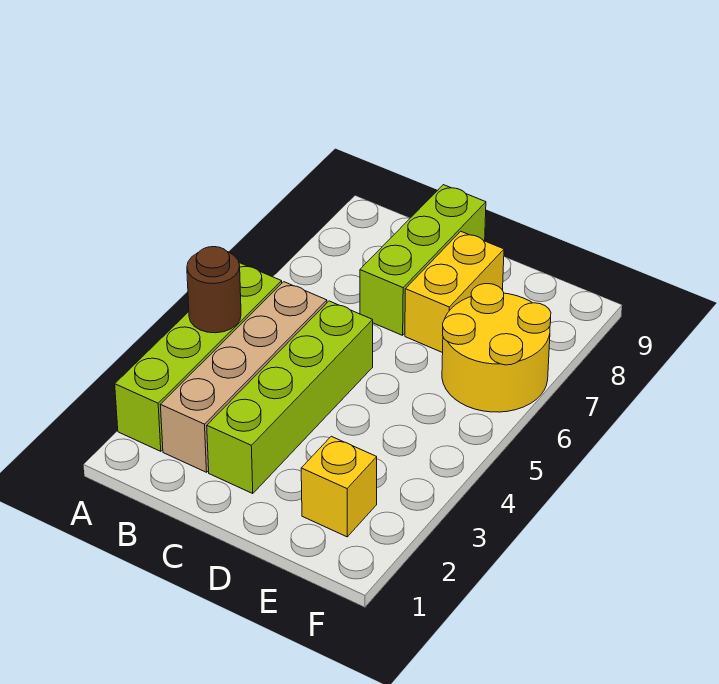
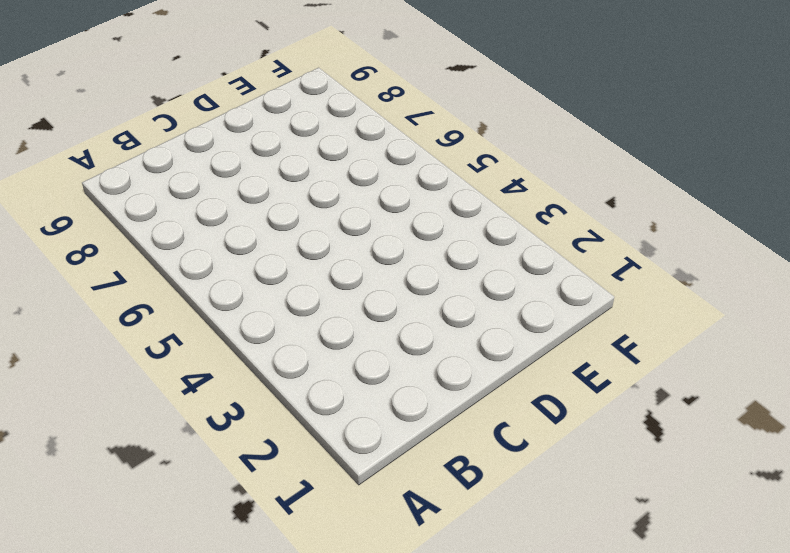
none -> lime 1x4 brick [115,263,282,451]
none -> tan 1x4 brick [161,282,327,472]

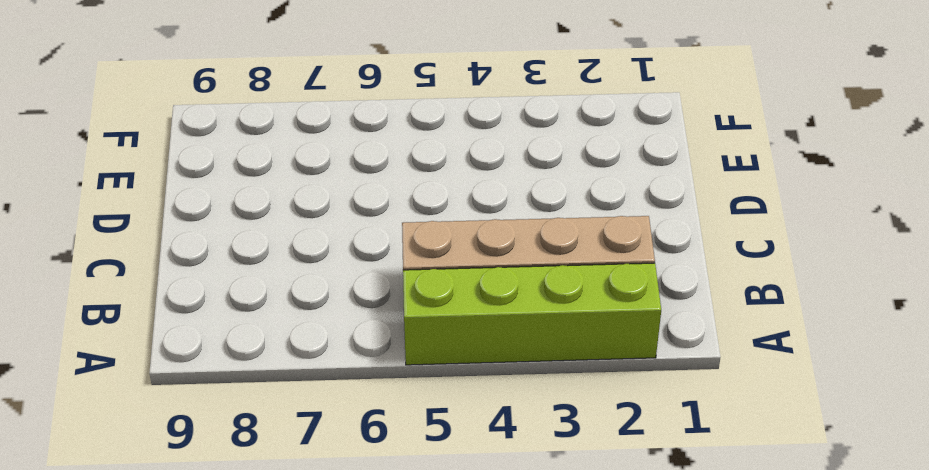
none -> lime 1x4 brick [207,301,373,494]
none -> lime 1x3 brick [360,185,486,335]

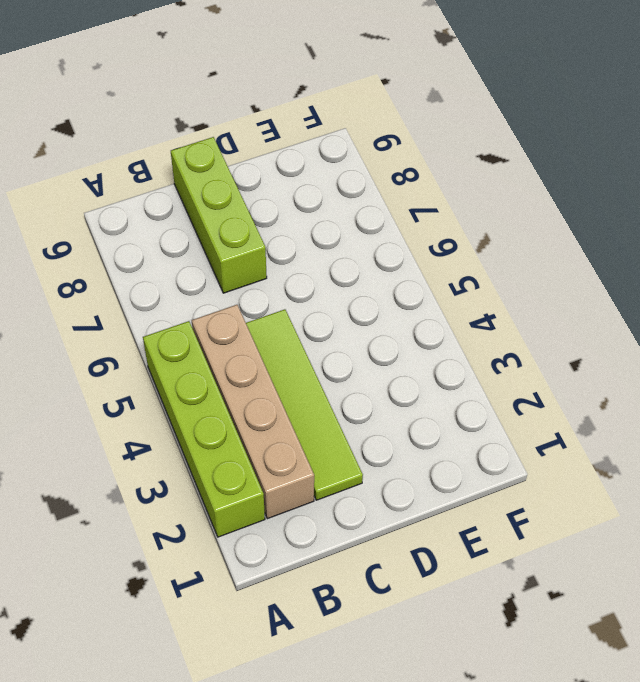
lime 1x4 tile [246,309,363,500] -> lime 1x4 brick [207,301,373,494]
none -> yellow 1x2 brick [405,231,504,353]
none -> yellow 1x1 brick [301,436,377,537]

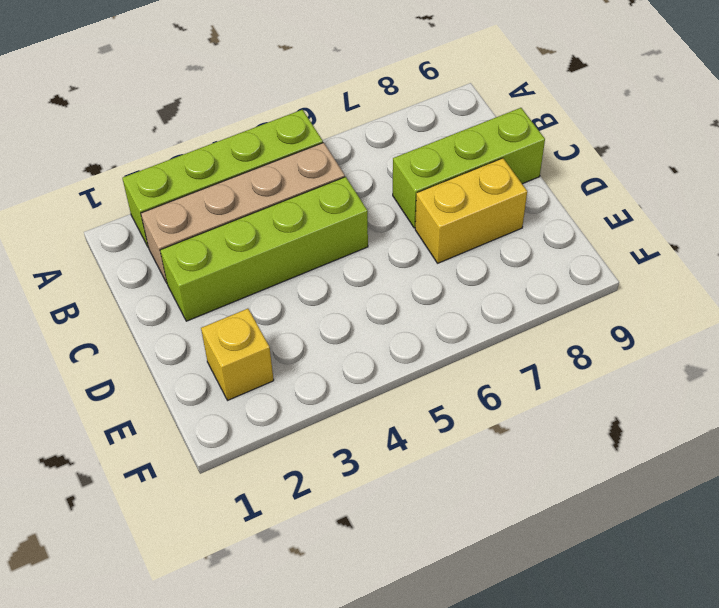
none -> yellow 2x2 round brick [442,284,551,412]
none -> brown 1x1 round brick [187,247,241,333]

